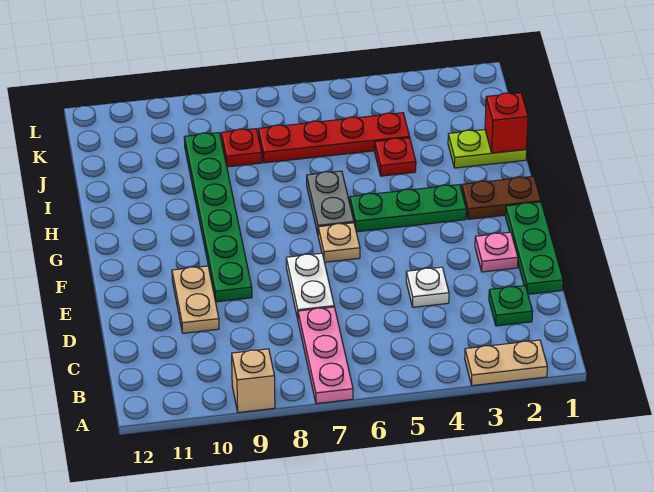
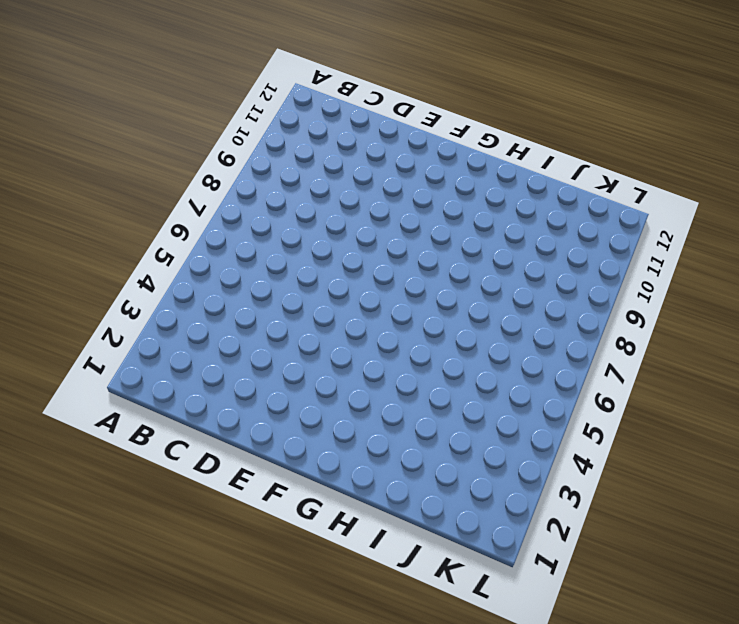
none -> tan 1x2 plate [465,340,547,386]
none -> pink 1x3 plate [298,307,353,404]
none -> tan 1x1 brick [232,349,275,413]

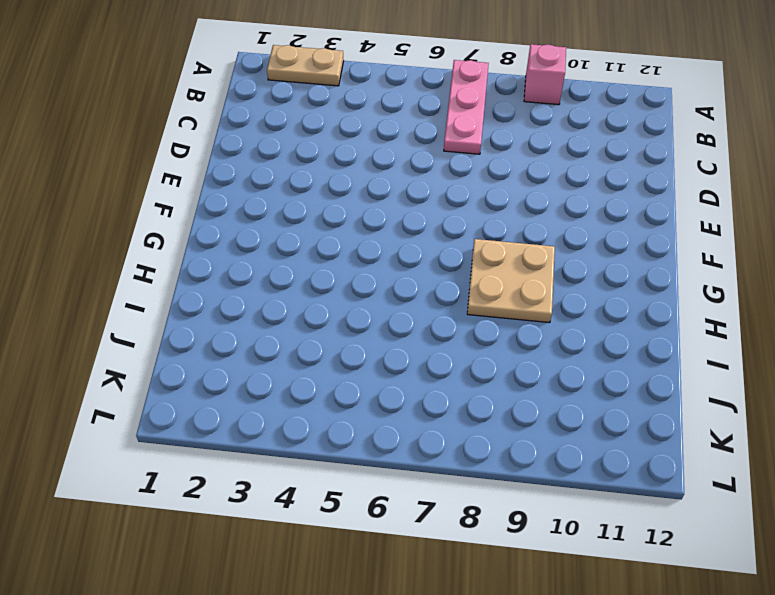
pink 1x1 brick [524,44,566,105] -> tan 1x1 brick [232,349,275,413]
tan 2x2 plate [467,239,555,323] -> green 1x6 plate [184,133,252,302]
none -> green 1x1 plate [489,286,533,326]
none -> green 1x3 plate [505,202,563,294]
none -> white 1x1 plate [406,267,449,307]

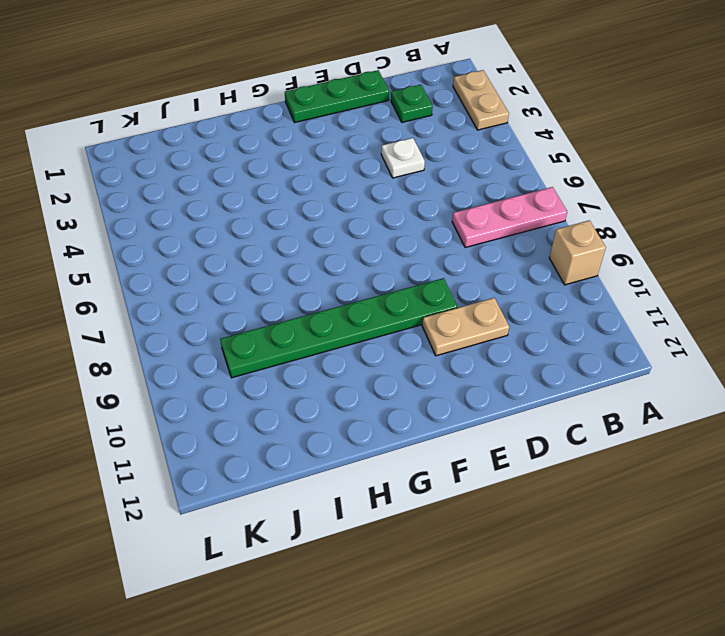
none -> white 1x2 plate [286,253,334,319]
none -> pink 1x1 plate [475,232,518,272]
none -> tan 1x1 plate [318,223,360,262]

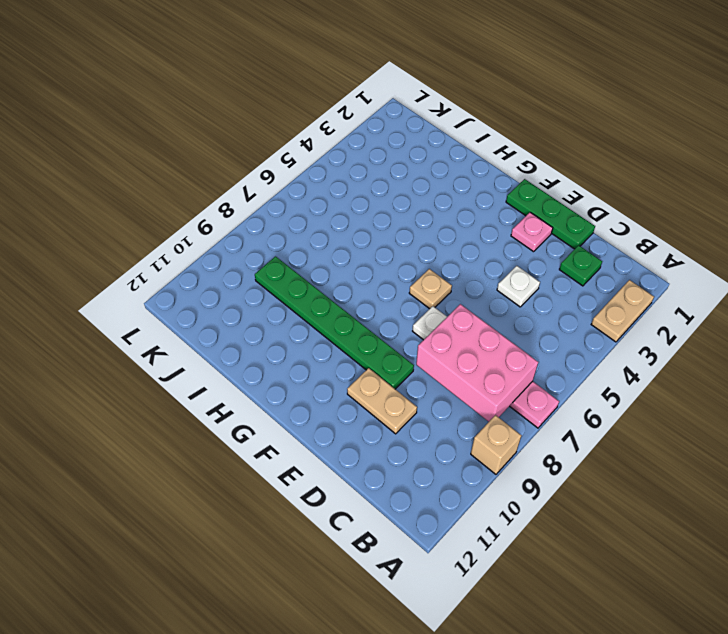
pink 2x3 brick [416,304,538,422] -> none
none -> brown 1x2 plate [462,176,541,219]
none -> green 1x3 plate [350,185,466,232]
none -> grey 1x2 plate [307,171,354,234]

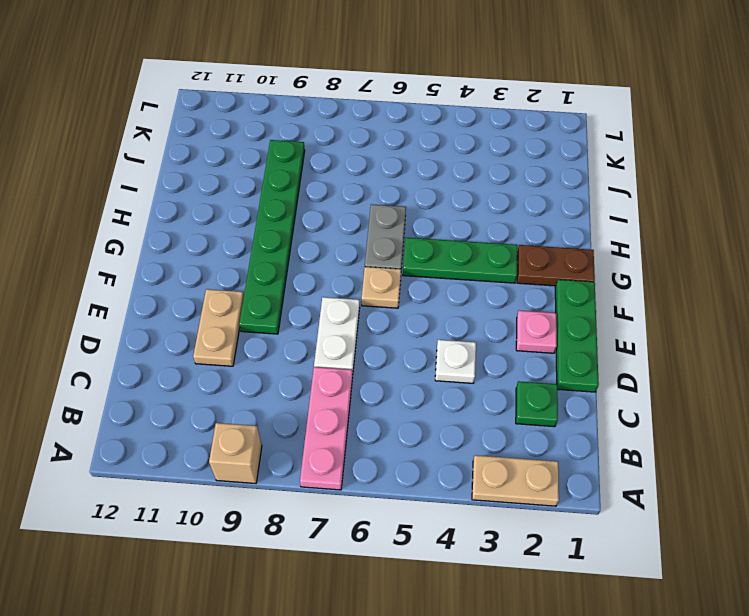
none -> lime 1x2 plate [448,130,527,168]
none -> red 1x1 plate [375,138,416,176]
none -> red 1x4 plate [258,113,409,163]

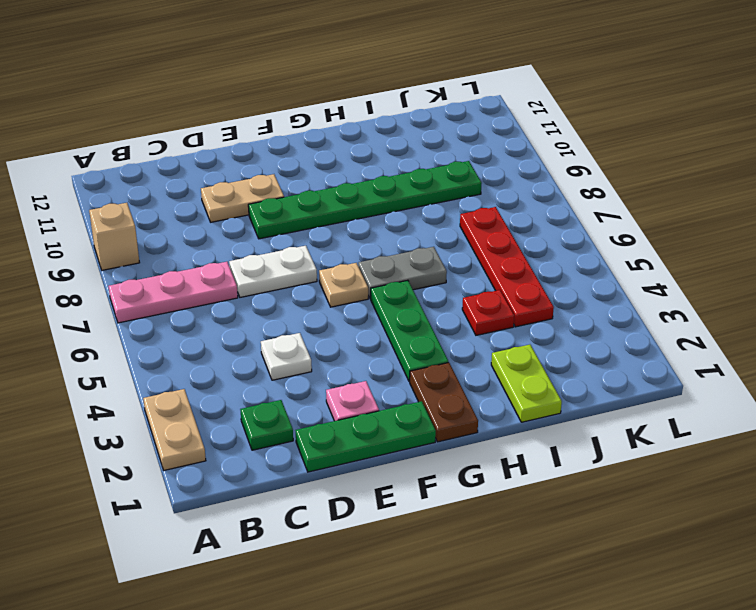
none -> red 1x1 plate [221,129,262,167]
none -> red 1x1 brick [485,93,528,153]

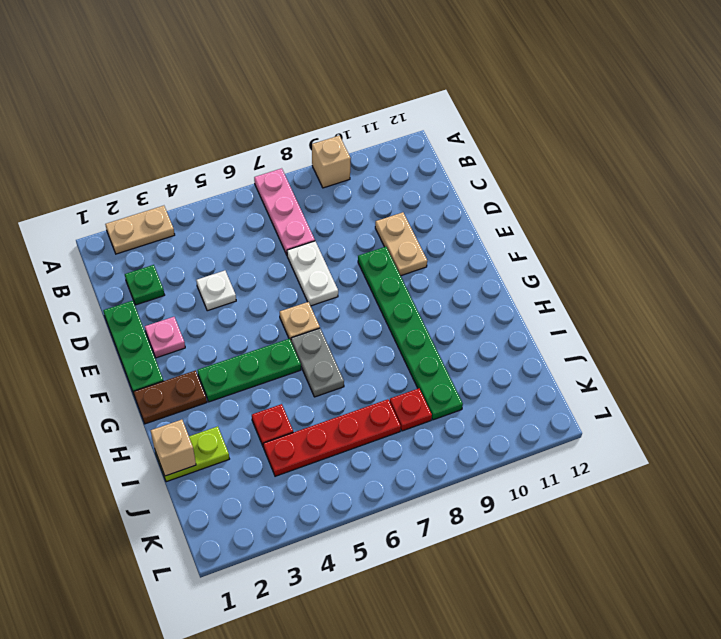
tan 1x1 brick [151,420,196,476] -> red 1x1 brick [485,93,528,153]

